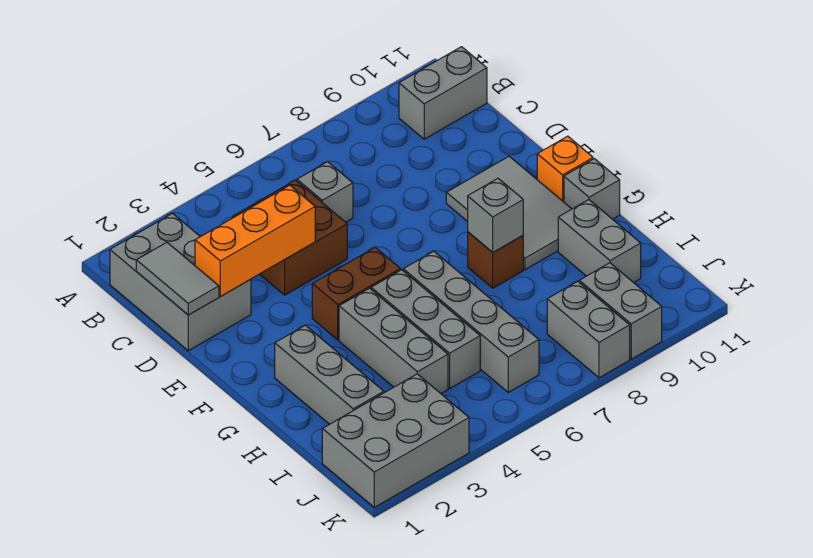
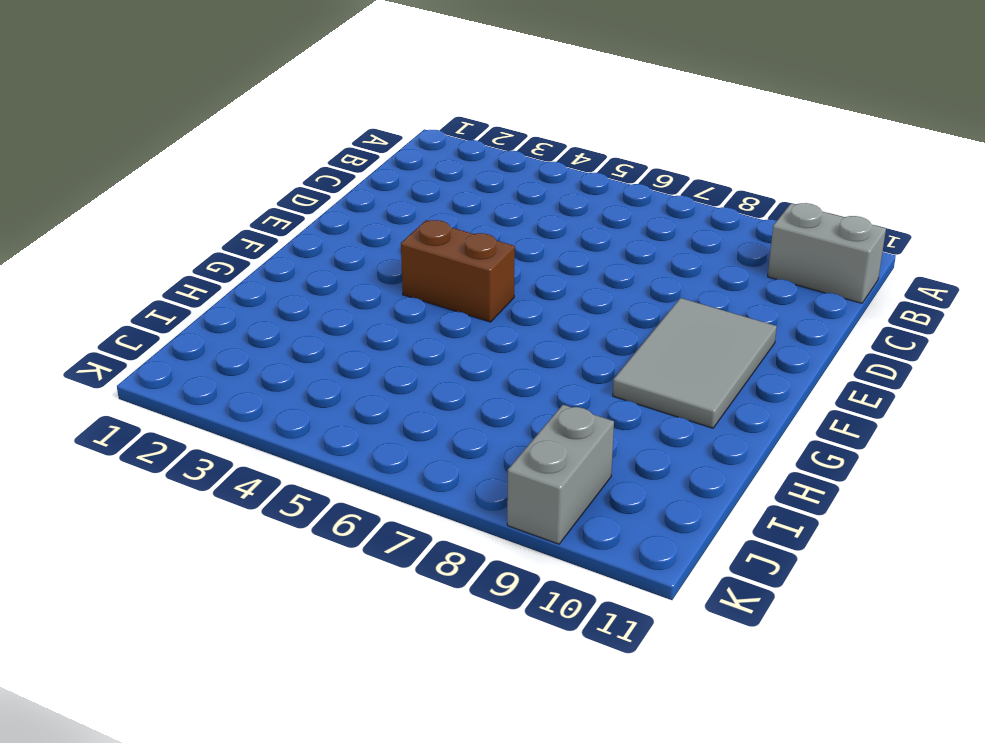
none -> grey 2x3 brick [110,213,251,351]
none -> brown 2x2 brick [233,180,347,295]
none -> grey 1x1 brick [297,162,353,222]

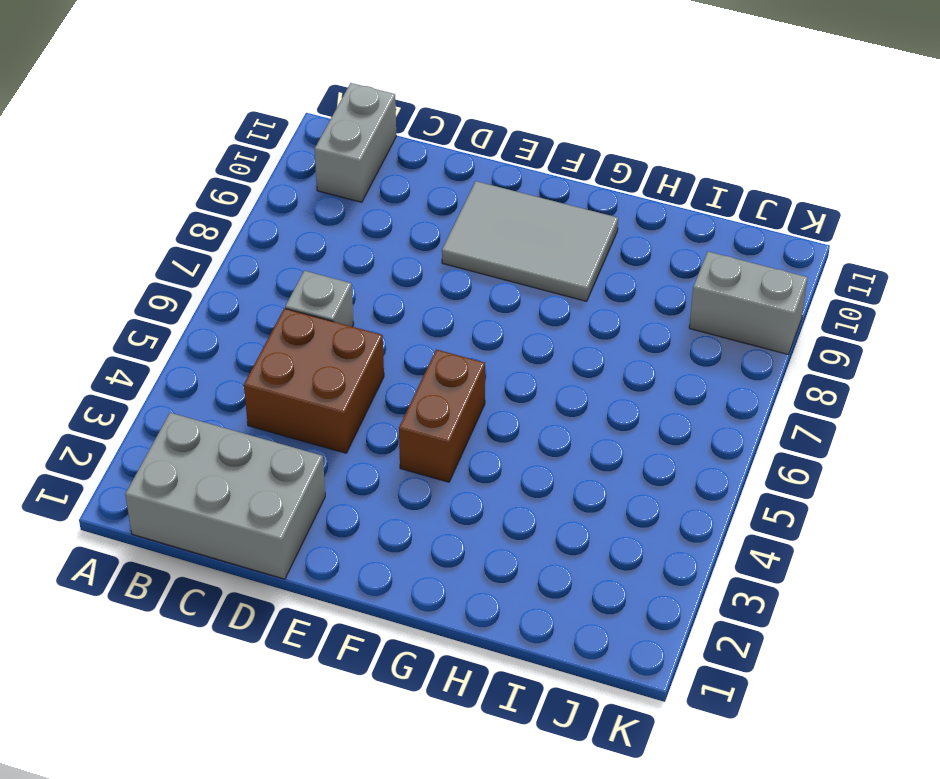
none -> orange 1x1 brick [537,136,593,202]
none -> grey 1x3 brick [275,325,384,424]
none -> grey 1x3 brick [339,288,448,393]

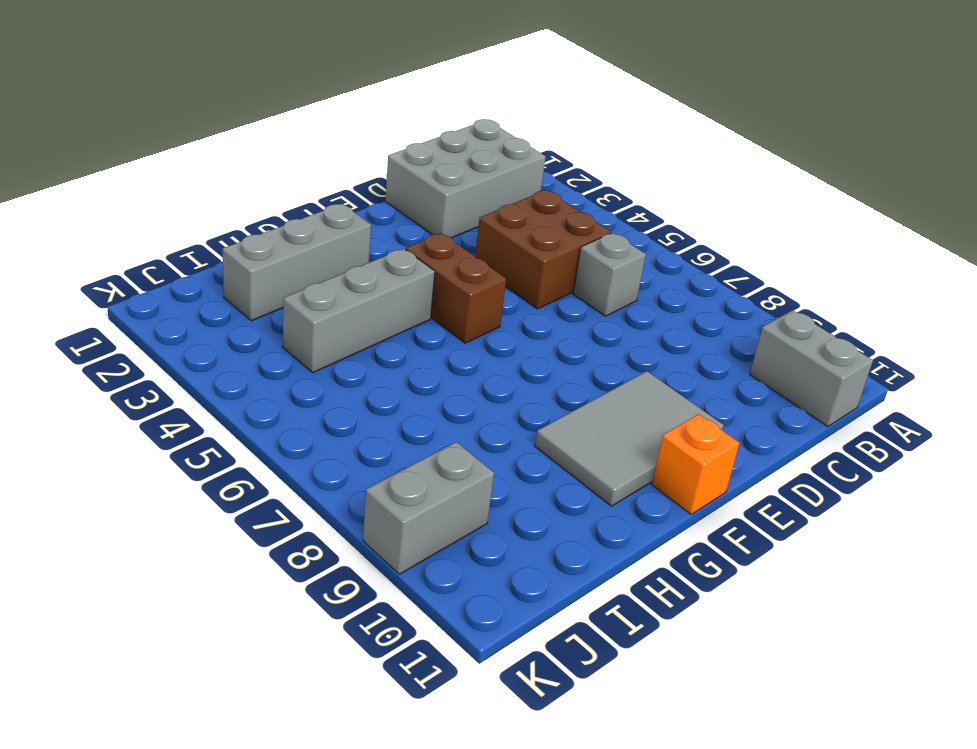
none -> grey 1x3 brick [371,270,480,388]
none -> grey 1x4 brick [403,251,539,392]
none -> brown 1x1 brick [468,232,523,288]

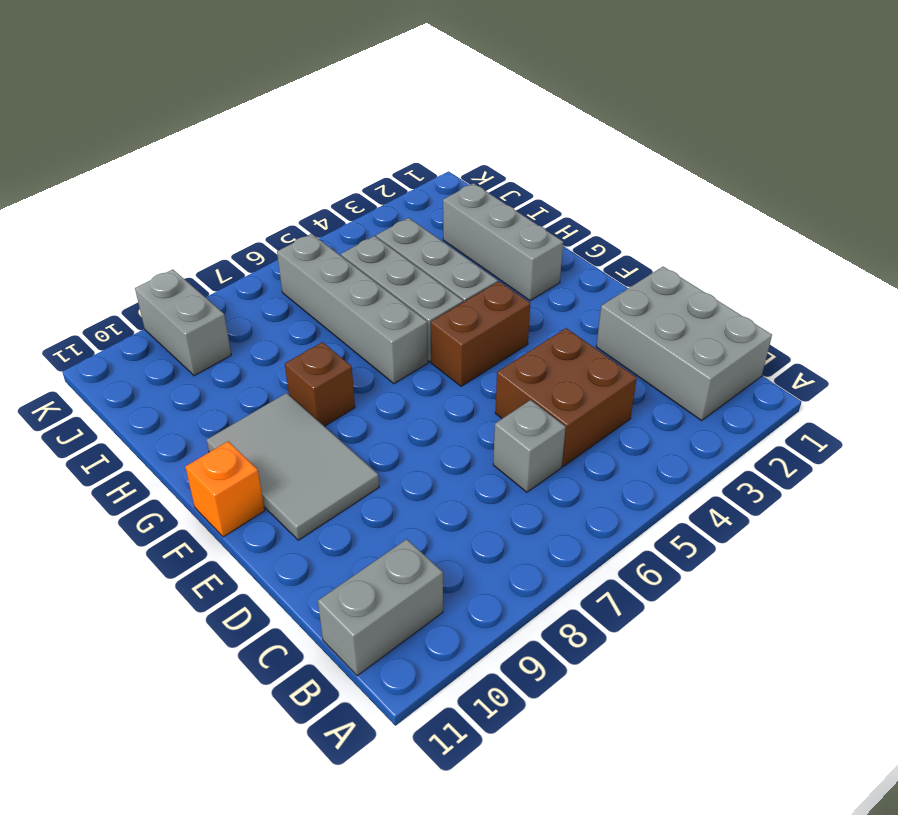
none -> grey 1x1 brick [564,159,620,219]
none -> grey 1x2 brick [558,200,641,283]
none -> grey 2x3 brick [322,374,469,507]

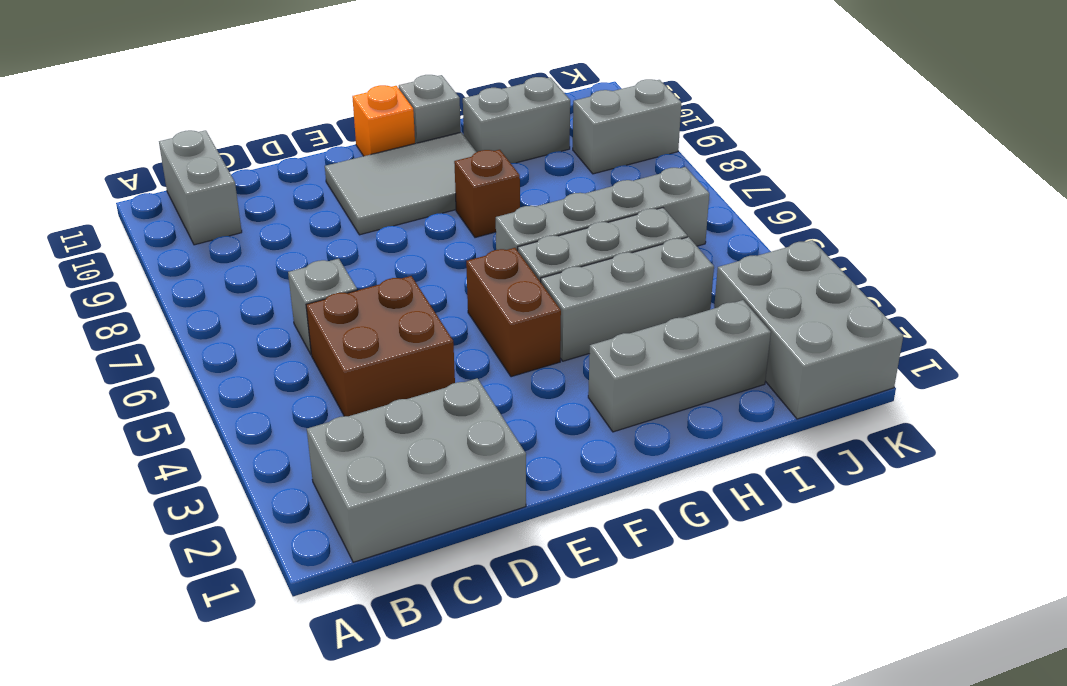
none -> grey 1x2 brick [547,281,630,378]
none -> grey 1x2 tile [136,242,219,315]
none -> orange 1x3 brick [195,185,315,296]

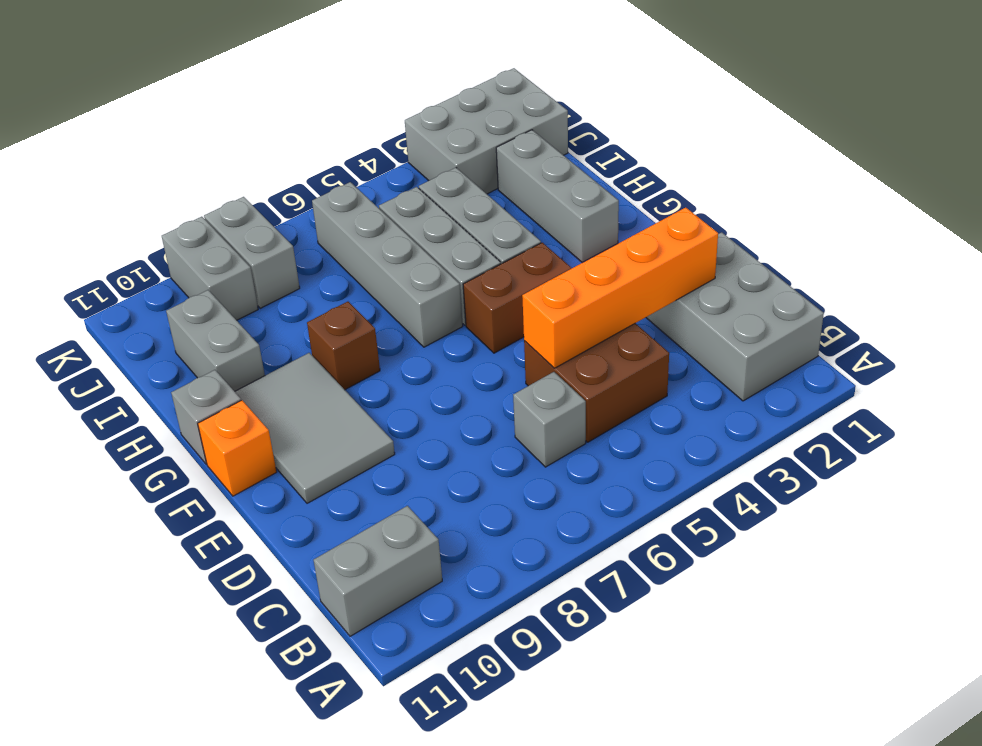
orange 1x4 brick [522,208,718,368] -> orange 1x3 brick [195,185,315,296]
none -> grey 1x2 tile [136,242,219,315]
none -> grey 1x1 brick [468,178,523,252]

